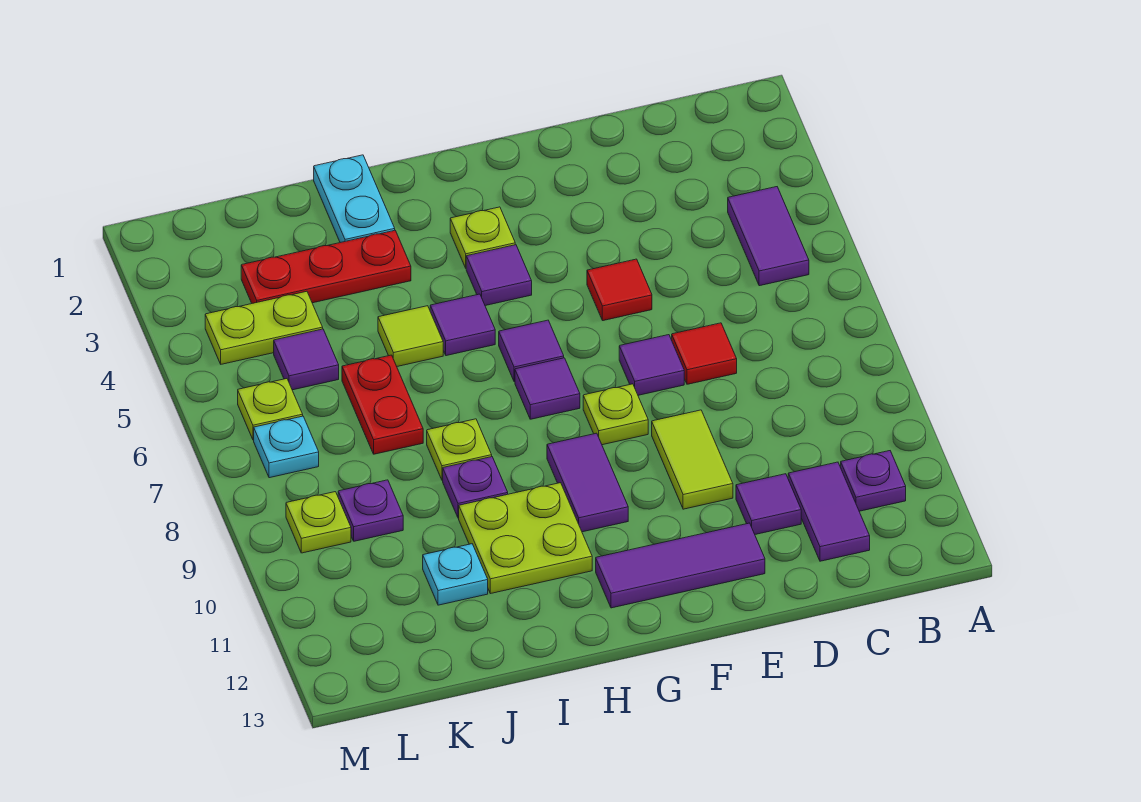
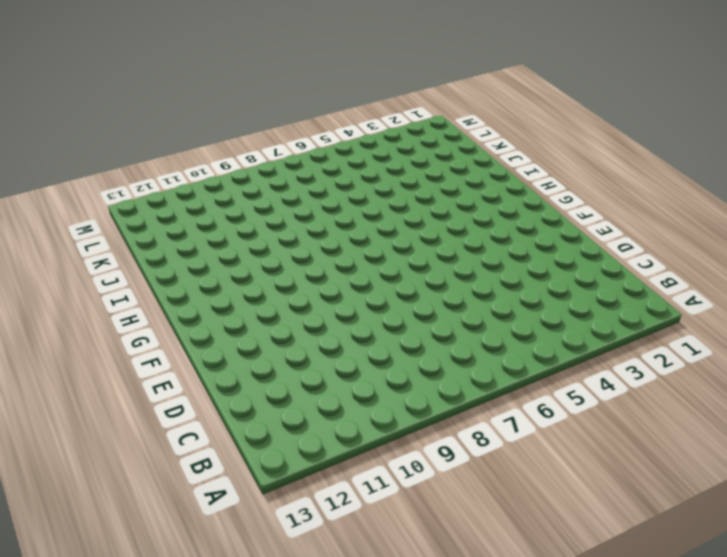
none -> purple 1x2 tile [728,187,809,286]
none -> purple 1x1 plate [841,451,906,511]
none -> purple 1x2 tile [788,462,870,561]
none -> red 1x1 tile [672,323,737,384]

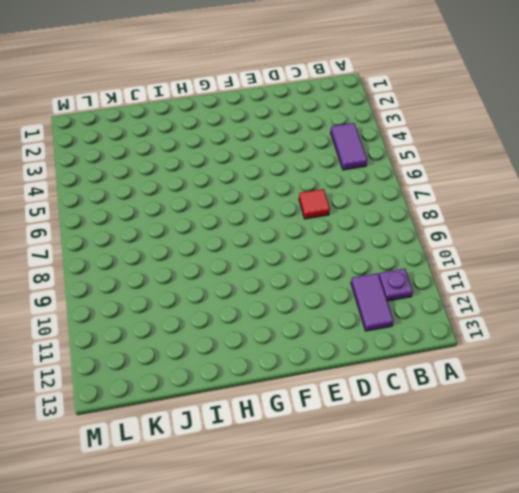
none -> purple 1x1 tile [736,474,801,534]
none -> red 1x1 tile [587,259,652,321]
none -> purple 1x1 tile [619,335,684,395]
none -> lime 1x2 tile [652,410,733,509]

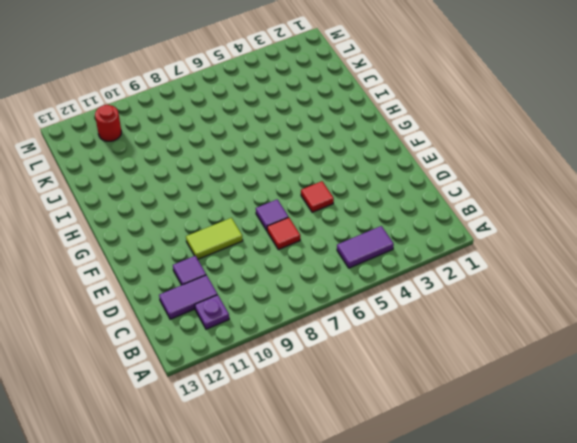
red 1x1 round brick [95,105,121,141] -> none
none -> purple 1x3 tile [596,523,765,608]
none -> lime 1x1 plate [583,384,648,445]
none -> lime 1x1 plate [450,207,515,268]
none -> purple 1x1 tile [466,245,532,306]

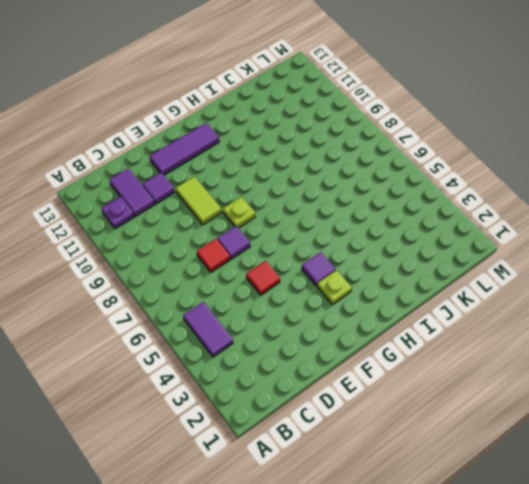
none -> purple 1x1 tile [499,320,564,382]
none -> purple 1x1 tile [515,358,580,419]
none -> purple 1x2 tile [547,433,628,532]
none -> purple 1x1 tile [430,294,495,356]

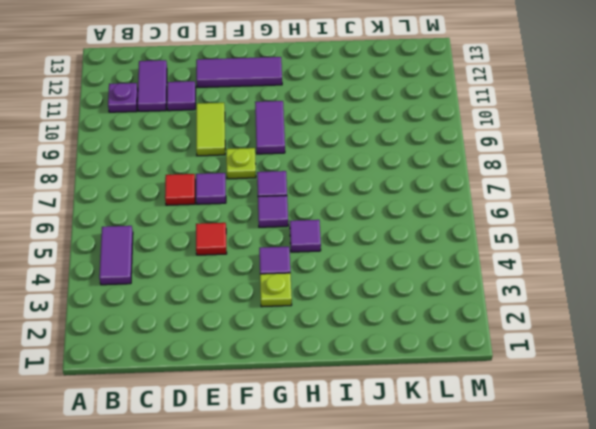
none -> lime 2x2 plate [459,483,592,594]
none -> cyan 1x2 plate [314,155,395,243]
none -> red 1x3 plate [241,231,411,303]
none -> lime 1x1 tile [378,306,443,366]

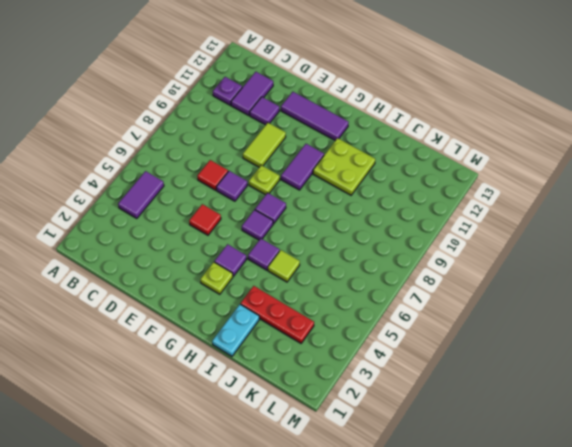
none -> lime 1x1 plate [427,419,492,480]
none -> purple 1x1 plate [443,457,508,518]
none -> red 1x2 plate [342,355,423,454]
none -> cyan 1x1 plate [423,544,488,605]

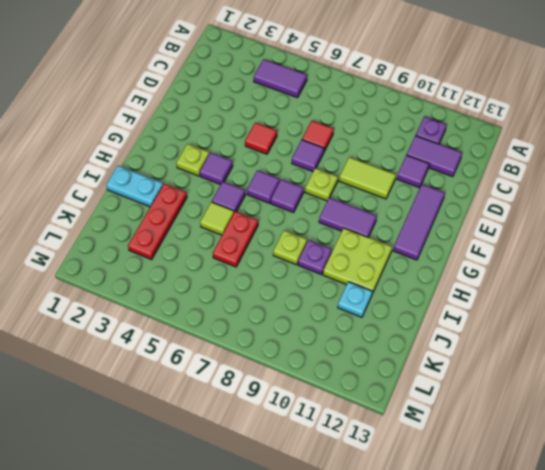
red 1x2 plate [213,211,258,267] -> red 1x2 plate turned to [342,355,423,454]
none -> lime 1x2 plate [205,291,323,364]
none -> purple 1x1 tile [274,329,339,390]
none -> purple 1x1 plate [338,480,403,541]
none -> lime 1x1 plate [238,379,303,440]

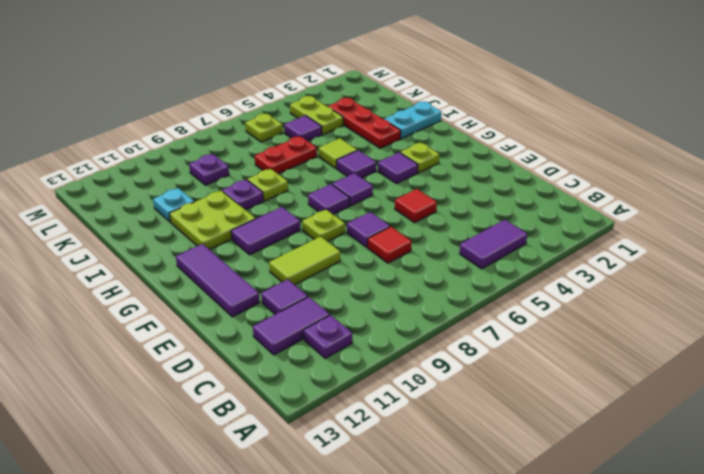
none -> cyan 1x1 plate [254,416,319,478]
none -> lime 1x1 plate [286,492,351,553]

